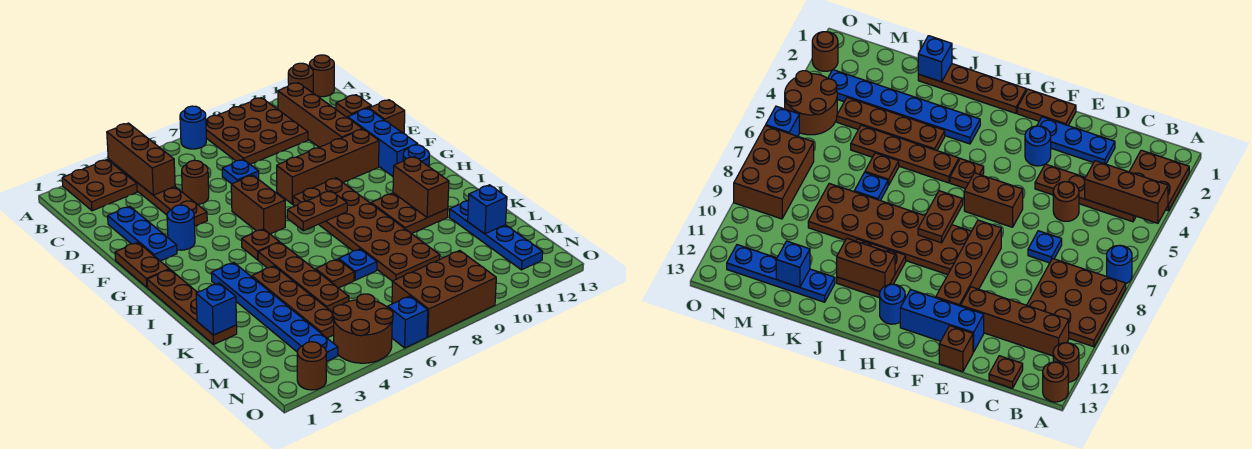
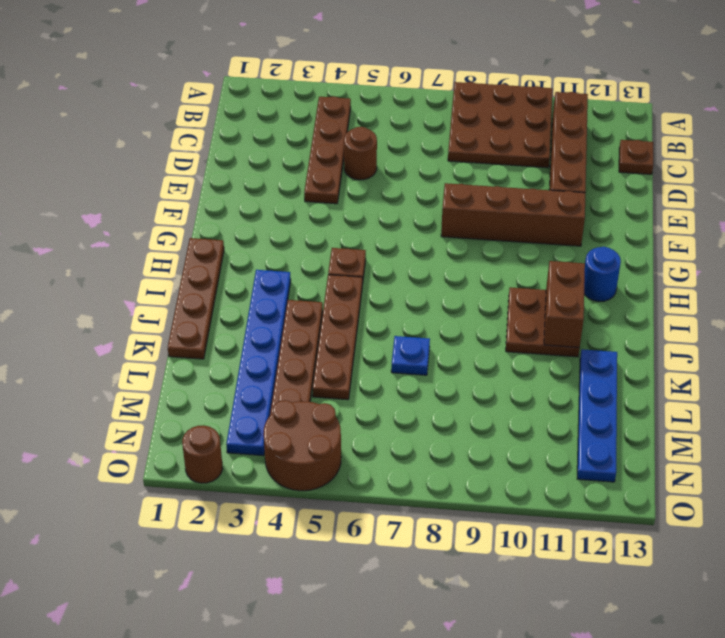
none -> brown 2x2 plate [62,160,137,211]
none -> blue 1x1 round brick [180,106,206,149]
none -> brown 1x1 round brick [288,63,313,93]
none -> brown 1x1 round brick [309,55,334,97]

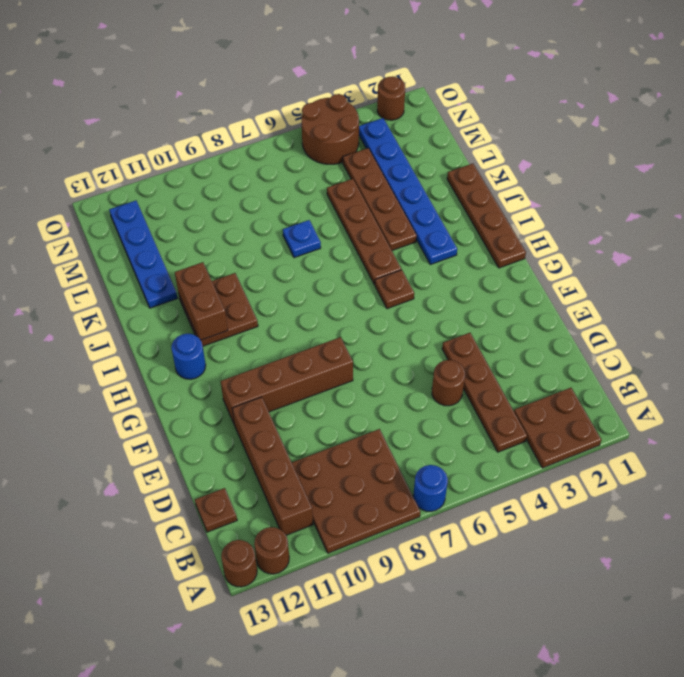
none -> blue 1x3 plate [108,206,177,261]
none -> blue 1x1 plate [222,159,259,184]
none -> blue 1x3 brick [348,108,418,176]
none -> brown 1x1 brick [369,100,405,134]

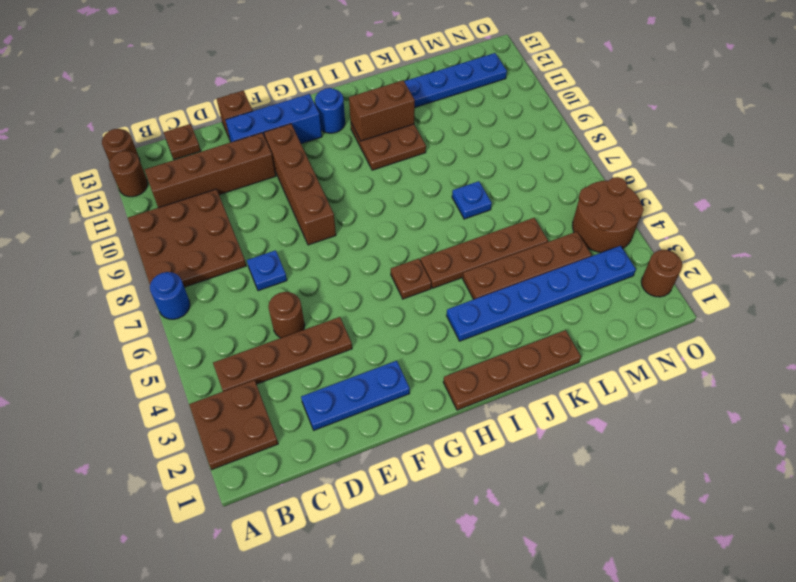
none -> brown 1x2 plate [115,242,169,287]
none -> blue 1x1 round brick [167,205,195,250]
none -> brown 1x2 brick [231,175,285,234]
none -> brown 2x6 plate [293,178,440,281]

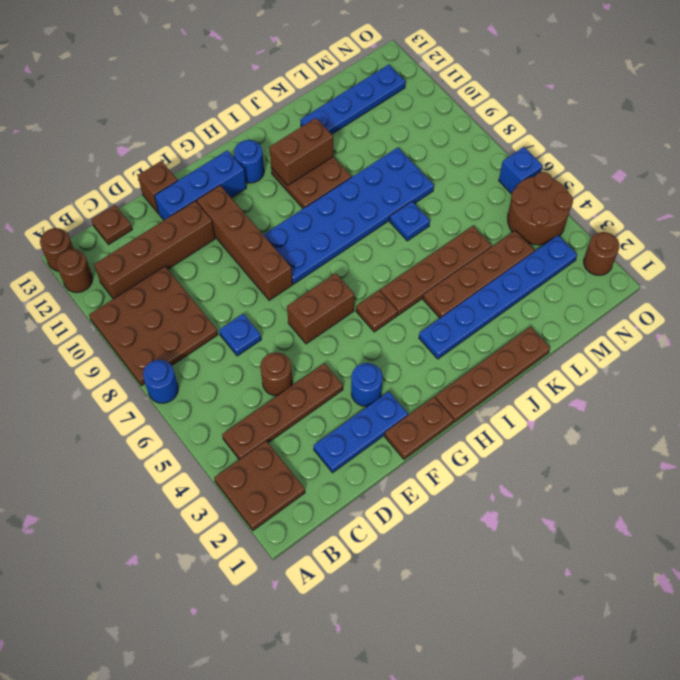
blue 2x6 plate [263,148,434,284] -> brown 2x6 plate [293,178,440,281]
none -> brown 1x1 plate [316,259,354,288]
none -> brown 2x3 brick [392,251,496,337]
none -> brown 1x3 brick [107,123,175,195]
none -> brown 1x2 plate [287,191,347,231]

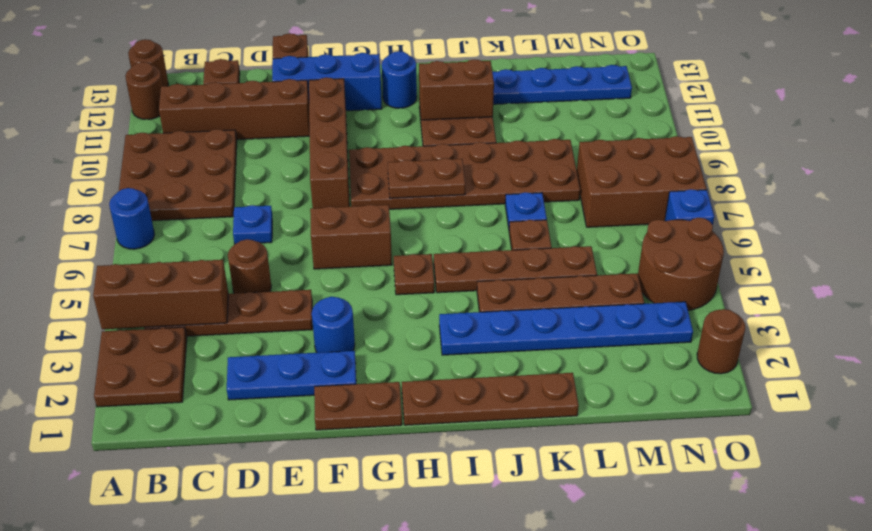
brown 1x2 plate [388,158,465,198] -> brown 1x2 plate turned to [287,191,347,231]
brown 2x3 brick [577,136,706,227] -> brown 2x3 brick turned to [392,251,496,337]
none -> blue 1x1 brick [196,283,236,335]
none -> blue 1x1 brick [468,185,507,234]

